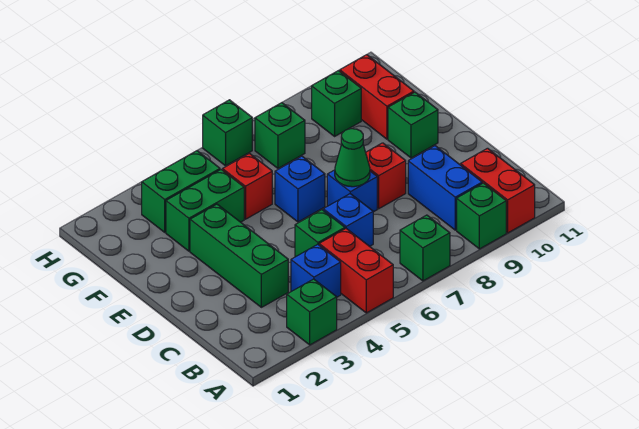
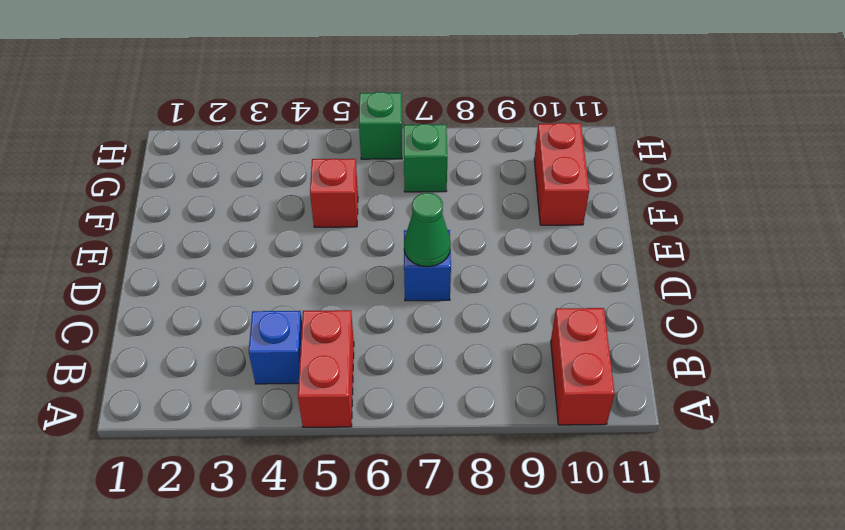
none -> green 1x1 brick [287,279,337,345]
none -> green 1x1 brick [400,215,450,281]
none -> green 1x1 brick [457,183,506,249]

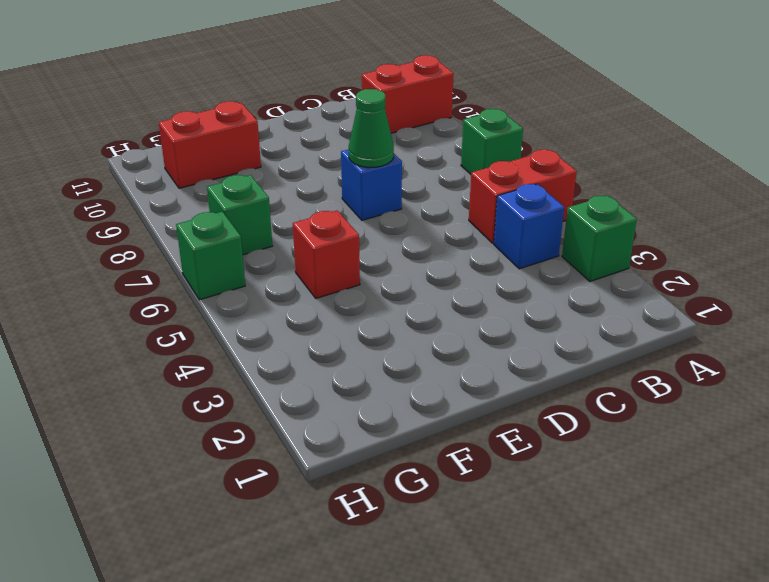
none -> green 1x1 brick [457,183,506,249]
none -> blue 1x2 brick [408,146,482,230]
none -> green 1x3 brick [190,204,288,307]

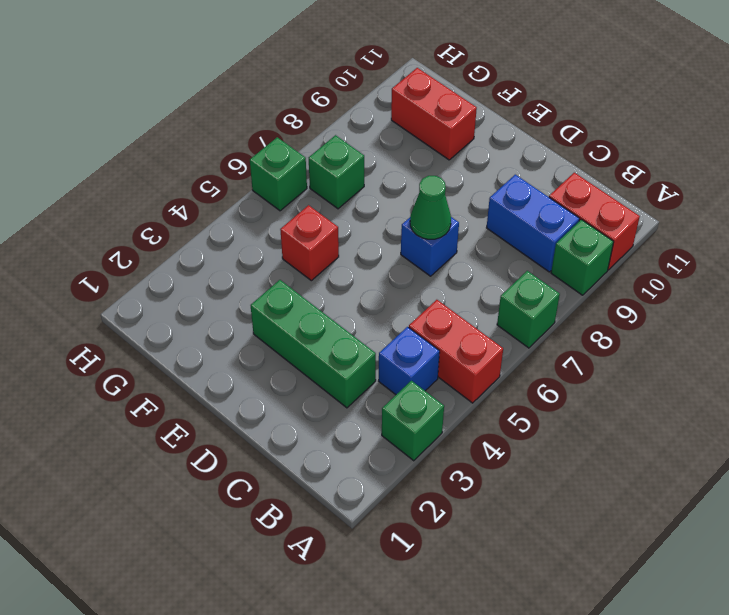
none -> green 1x1 brick [295,210,345,257]
none -> blue 1x1 brick [323,194,373,246]
none -> red 1x1 brick [366,143,406,209]

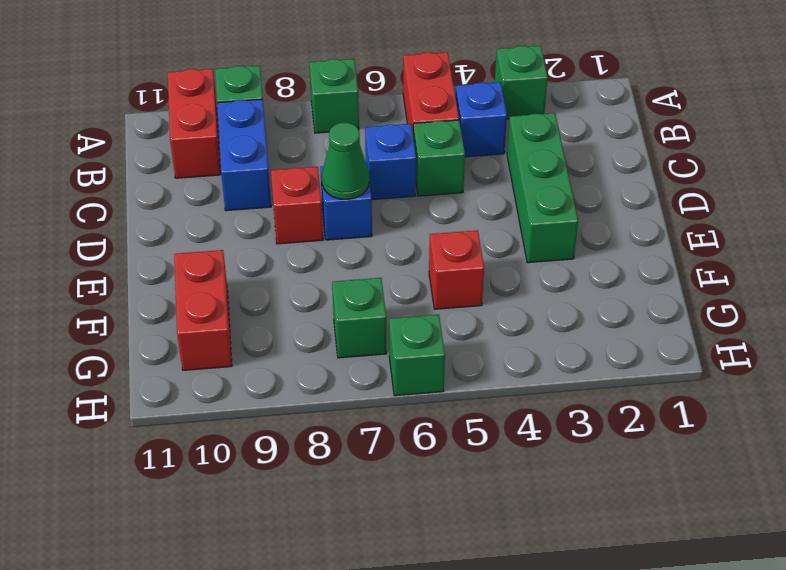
none -> blue 1x1 brick [275,156,325,222]
none -> green 1x1 brick [388,92,438,158]
none -> green 1x2 brick [166,170,244,251]

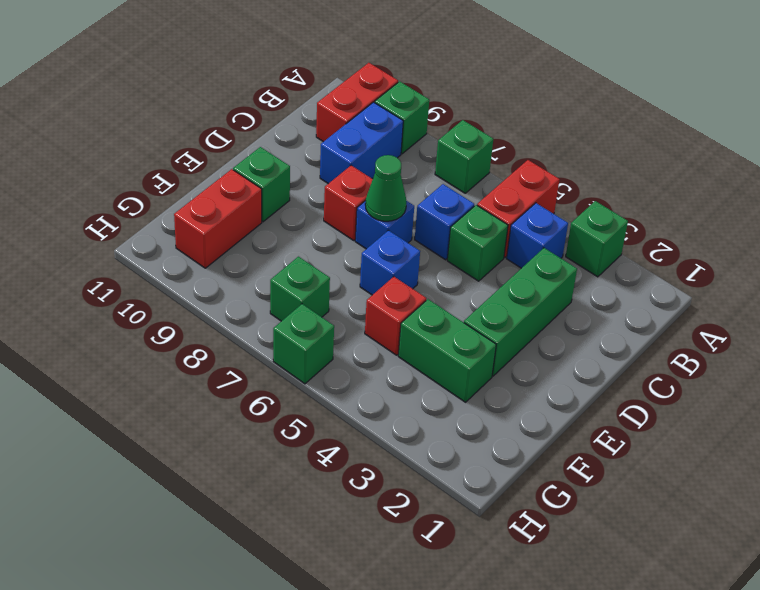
none -> green 1x2 brick [142,151,220,232]
none -> green 1x1 brick [312,71,361,136]

